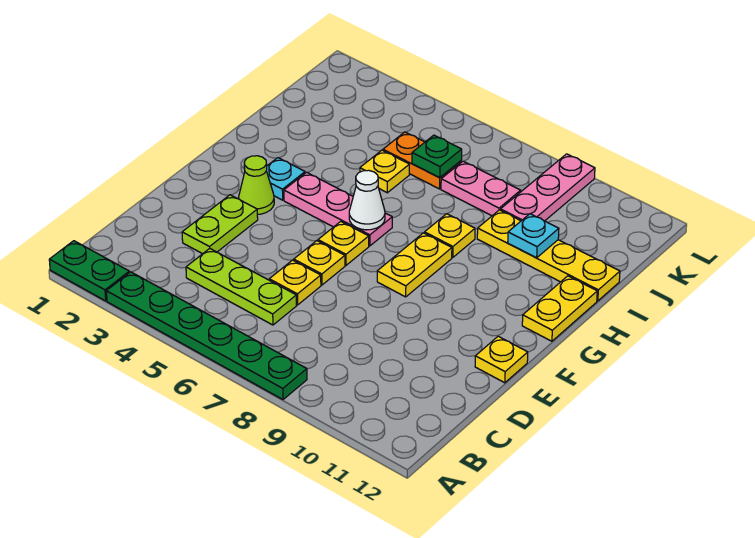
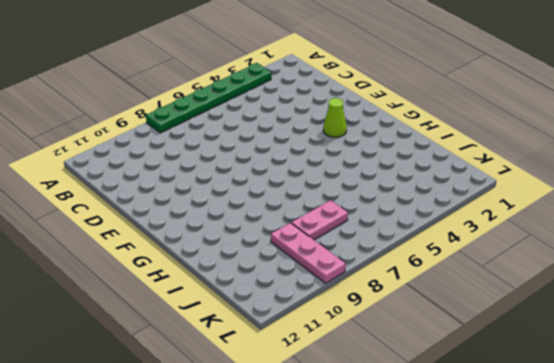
none -> green 1x2 plate [49,241,129,301]
none -> lime 1x3 plate [186,248,296,325]
none -> lime 1x2 plate [182,195,258,254]

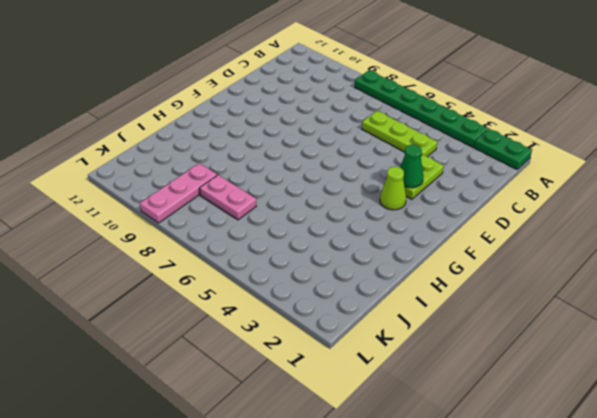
green 1x1 cone [400,145,424,188] -> none
none -> yellow 1x1 plate [269,260,321,305]
none -> yellow 1x1 plate [294,241,345,285]
none -> yellow 1x1 plate [475,336,528,383]

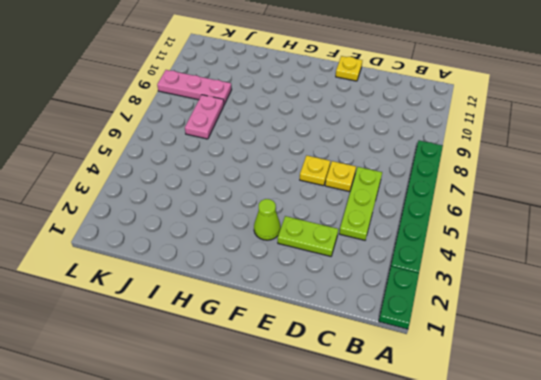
none -> yellow 1x1 plate [318,221,369,265]
none -> yellow 1x2 plate [377,233,452,297]
none -> cyan 1x1 plate [267,158,305,200]

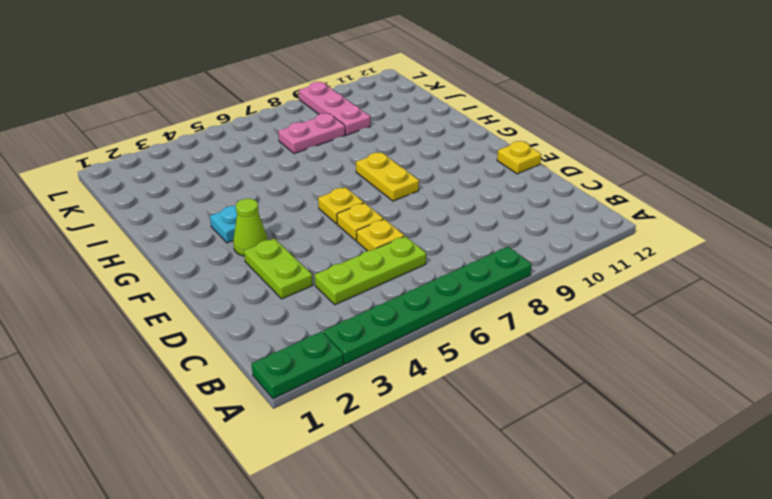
none -> pink 1x3 plate [284,172,392,246]
none -> yellow 1x2 plate [522,276,597,341]
none -> yellow 1x1 plate [425,214,475,258]

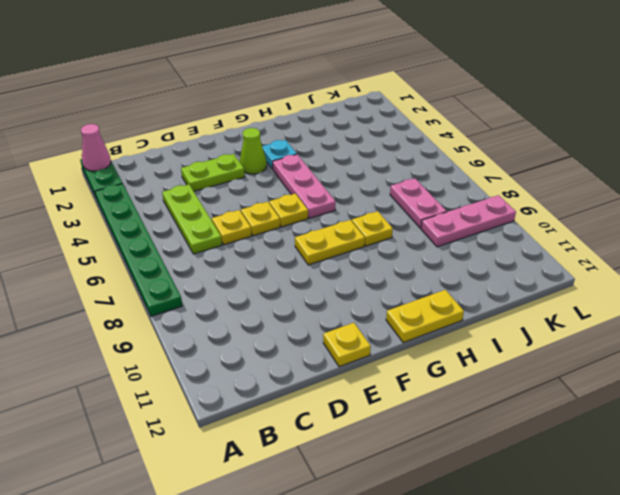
pink 1x1 cone [81,124,111,171] -> none
none -> yellow 1x1 plate [360,150,409,193]
none -> yellow 1x4 plate [477,210,620,301]
none -> orange 1x2 plate [383,132,461,189]

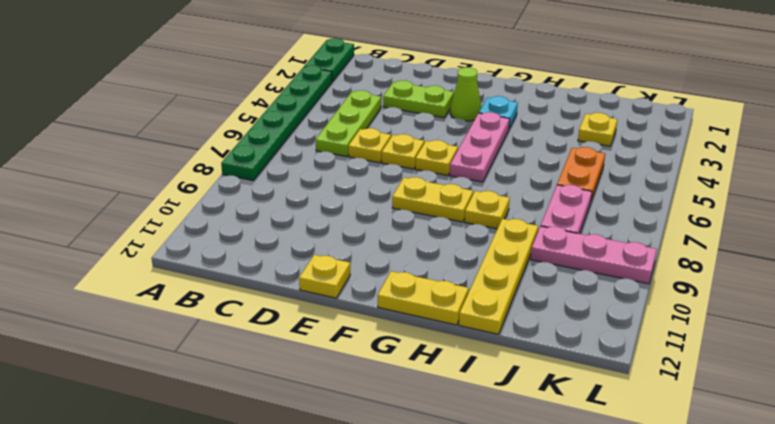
yellow 1x1 plate [578,113,617,146] -> yellow 1x1 plate moved to [360,150,409,193]
none -> white 1x1 cone [349,170,385,230]
none -> cyan 1x1 plate [508,214,559,258]
none -> green 1x1 plate [412,135,462,178]

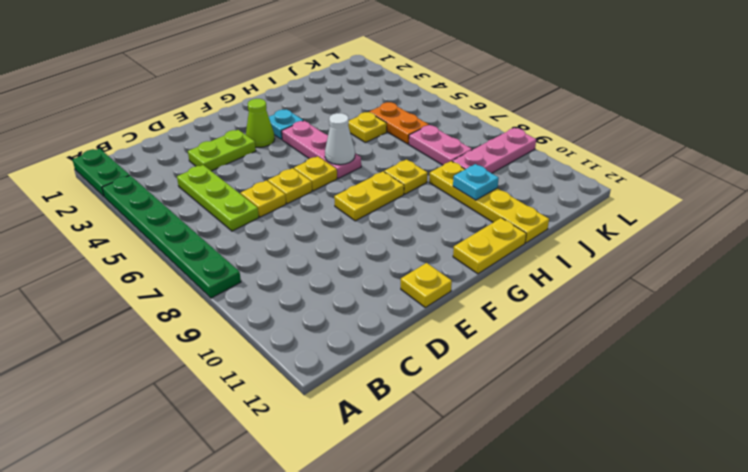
none -> green 1x1 plate [412,135,462,178]

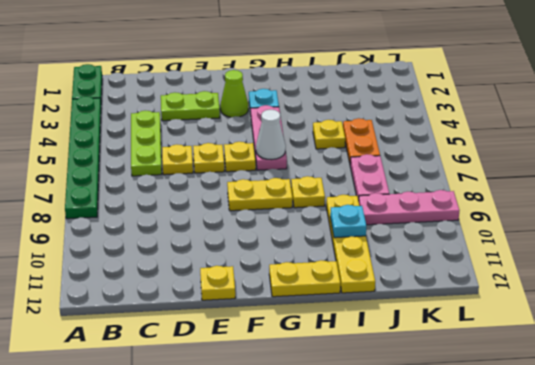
none -> green 1x1 plate [412,135,462,178]

